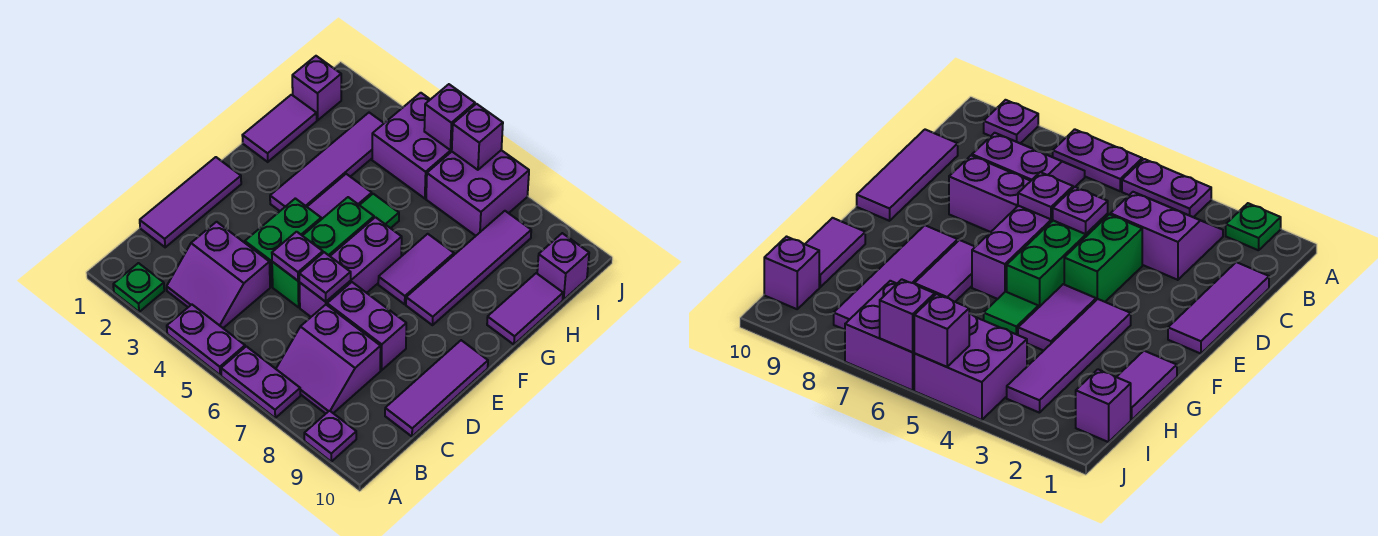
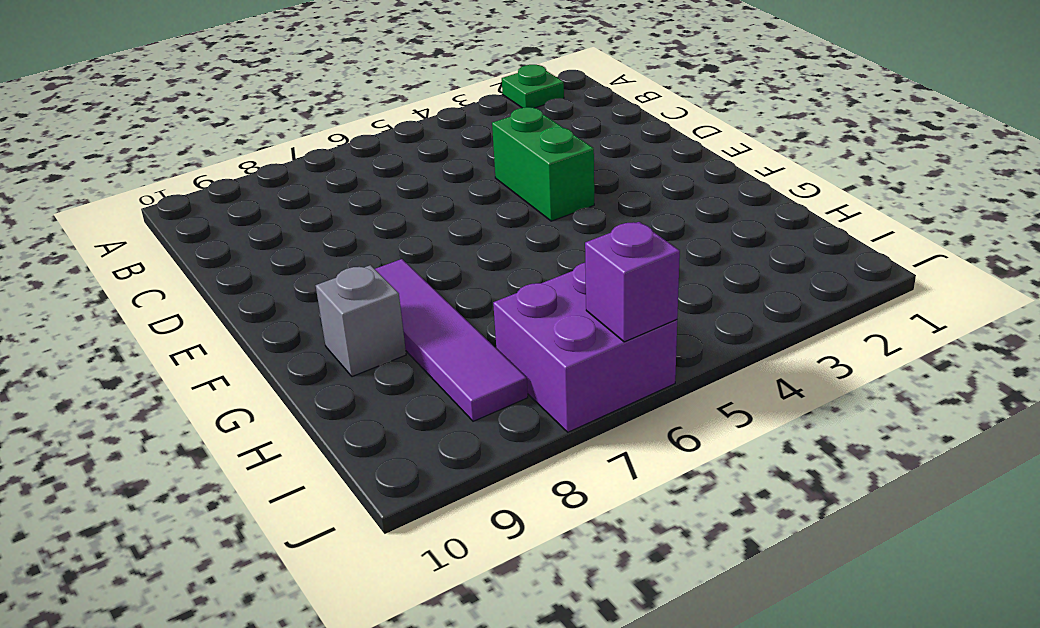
grey 1x1 brick [316,265,406,377] -> none
none -> purple 1x2 plate [167,305,245,375]
none -> purple 1x2 plate [221,346,300,418]
none -> purple 1x1 plate [304,411,356,462]

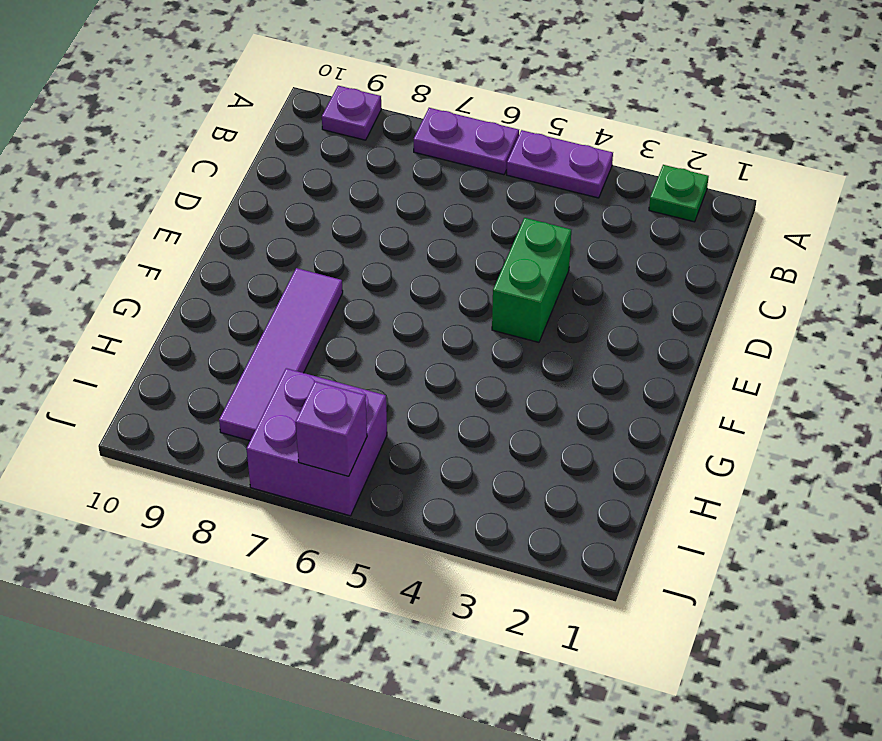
none -> purple 2x2 slope [167,222,270,328]
none -> purple 2x2 slope [276,305,381,414]
none -> purple 1x3 tile [140,157,241,247]

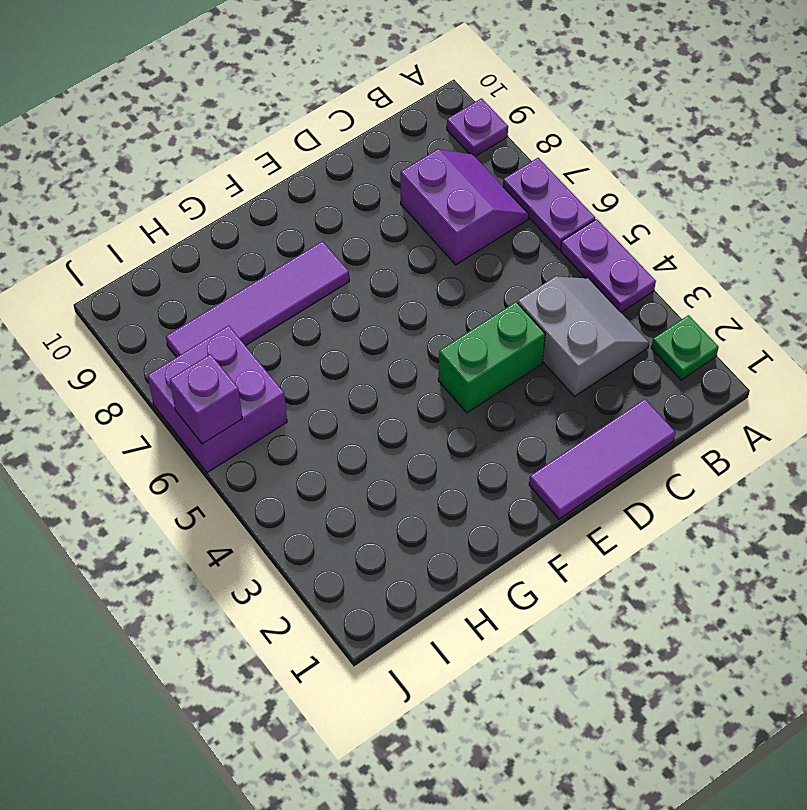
grey 2x2 slope [518,276,649,396] -> purple 2x2 slope [167,222,270,328]
none -> purple 1x3 tile [385,340,488,436]
none -> green 1x3 brick [272,197,374,307]
none -> purple 1x3 brick [300,217,402,317]

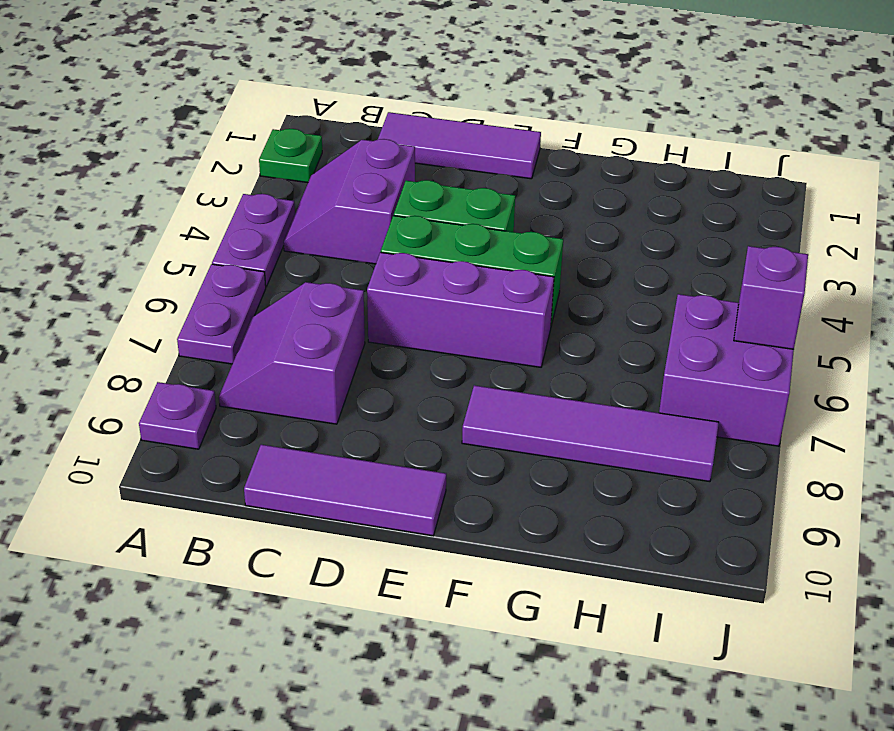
none -> purple 1x2 brick [327,282,406,370]
none -> purple 1x4 tile [270,113,384,211]
none -> purple 1x2 tile [307,174,372,219]

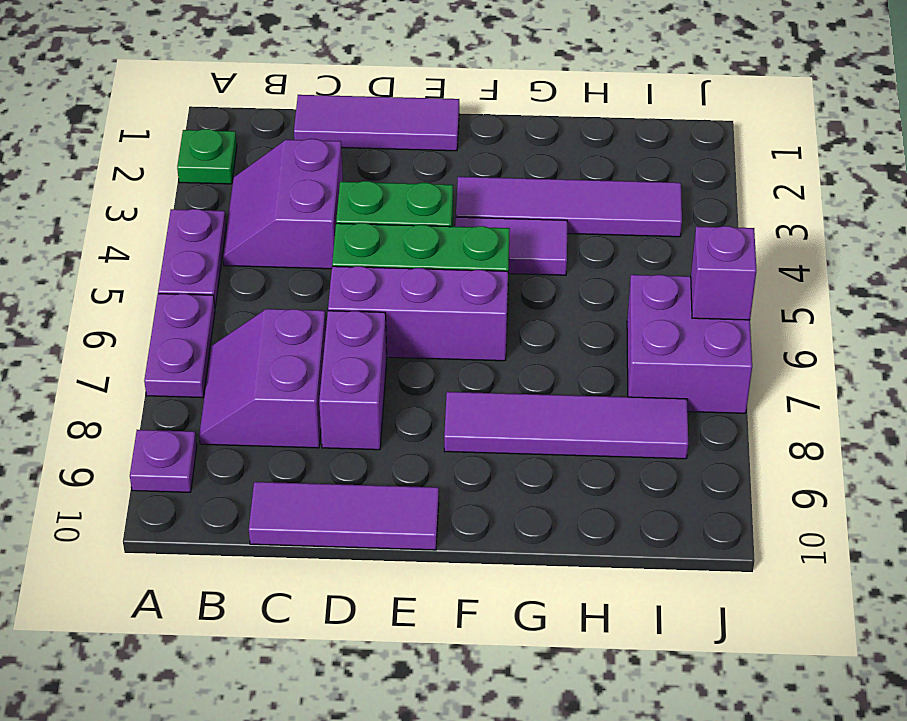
none -> purple 1x2 tile [378,234,454,304]
none -> purple 1x2 tile [242,95,317,162]
none -> green 1x1 tile [360,194,399,228]

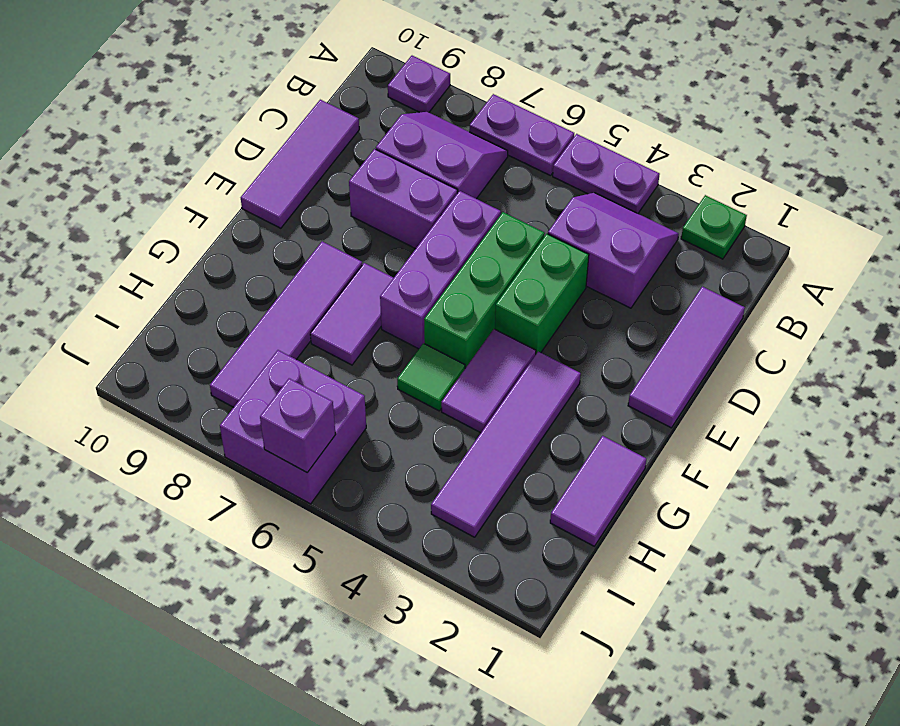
none -> purple 1x2 tile [487,273,563,345]
none -> purple 1x1 brick [292,56,341,120]
none -> purple 2x2 brick [372,93,452,199]

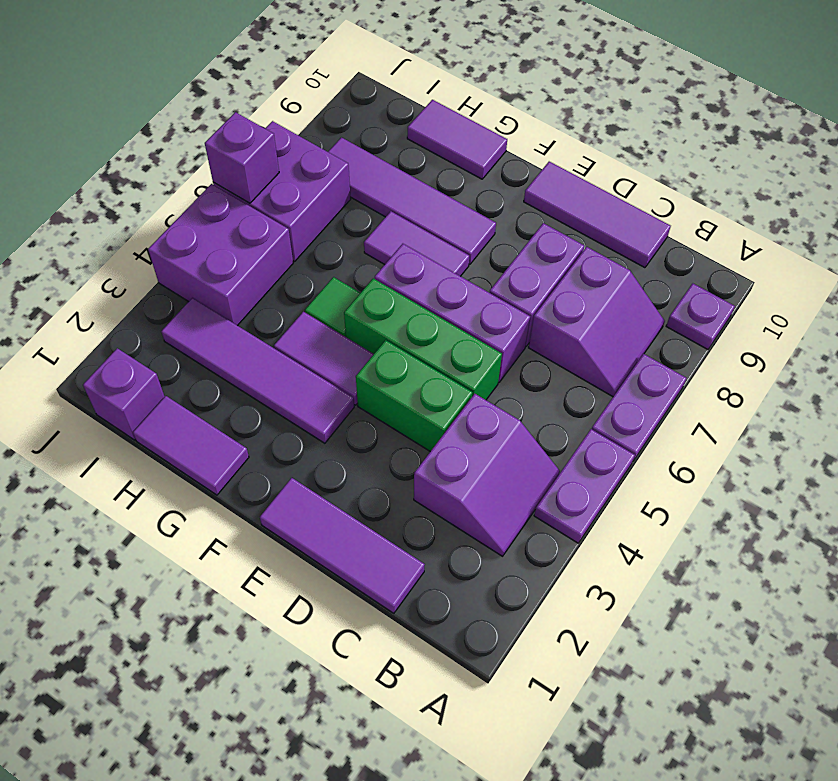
none -> green 1x1 plate [113,263,164,312]
none -> purple 1x1 brick [537,233,589,300]
none -> purple 1x1 plate [272,232,323,281]

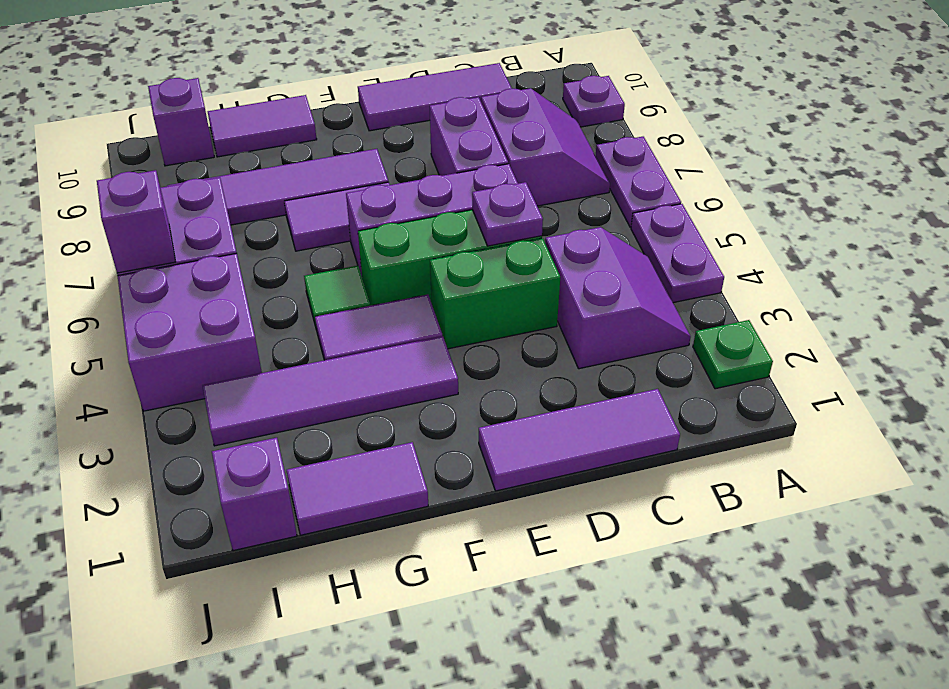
none -> purple 1x1 plate [299,252,351,302]
none -> purple 1x1 brick [424,84,475,150]

